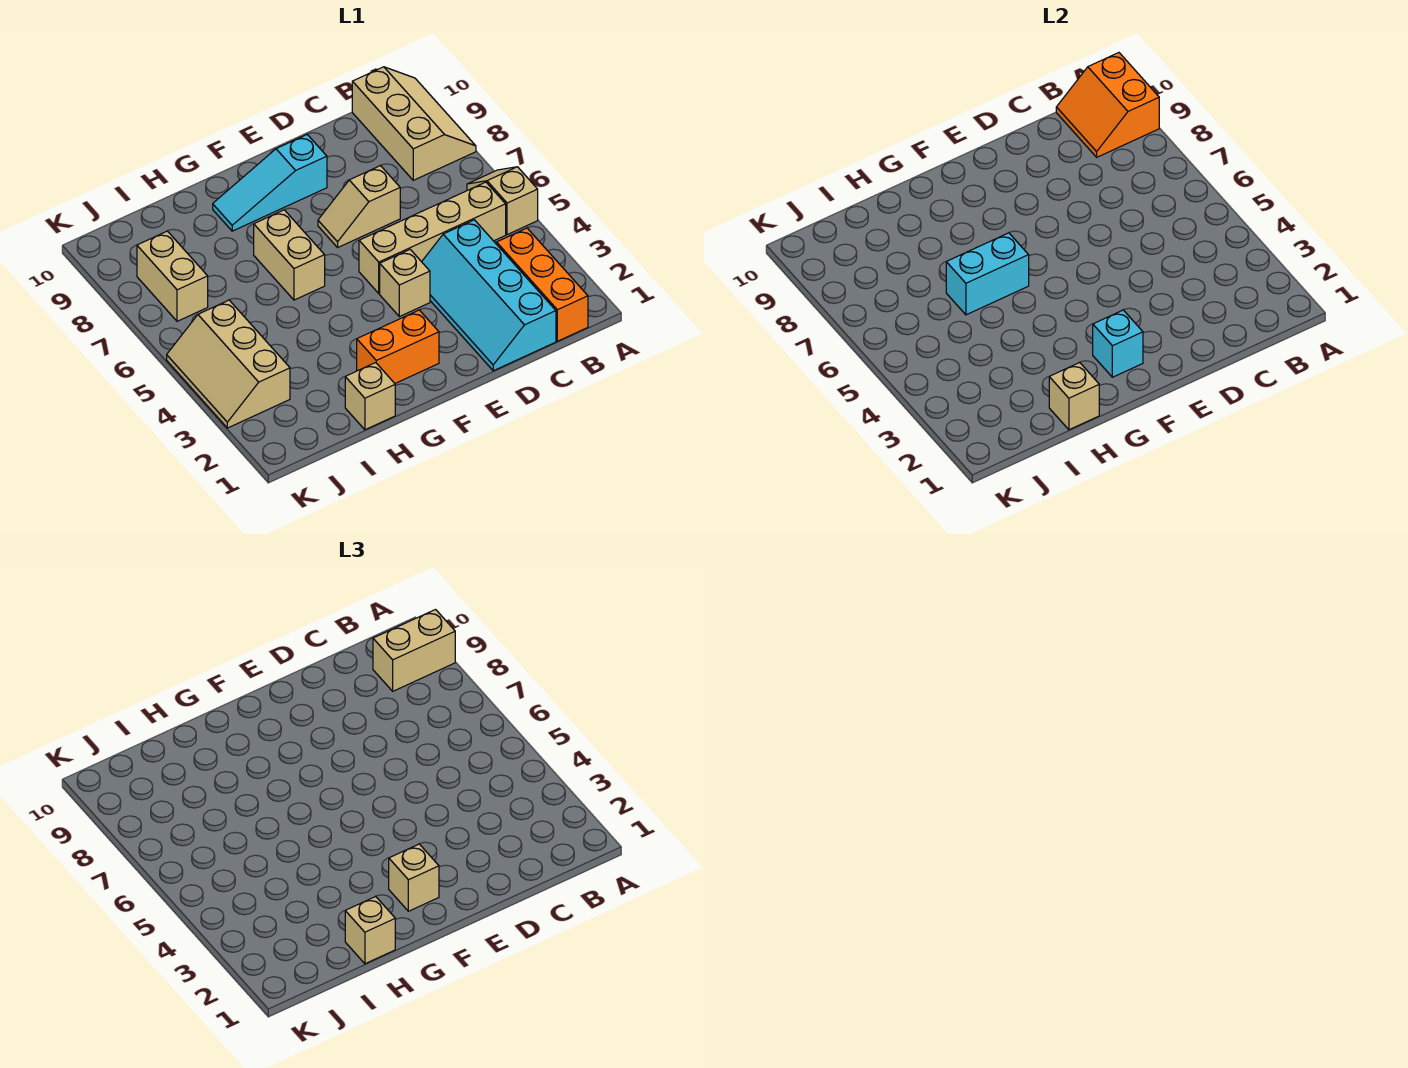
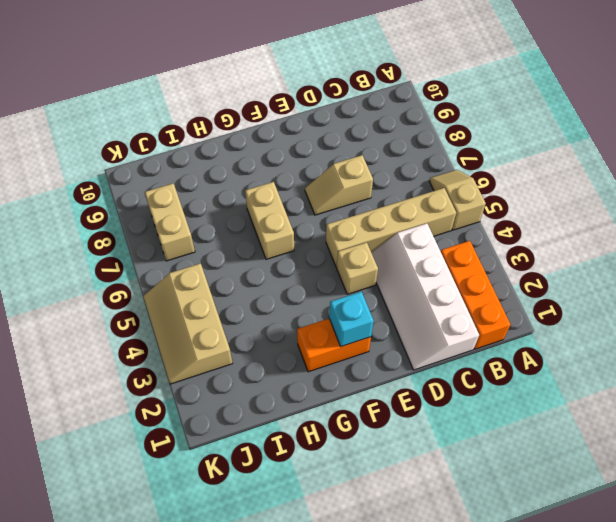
white 2x4 slope [371,223,479,370] -> cyan 2x4 slope [422,220,556,371]
none -> tan 2x3 slope [352,67,476,180]
none -> cyan 1x3 slope [213,135,327,231]
none -> tan 1x1 brick [345,363,395,430]

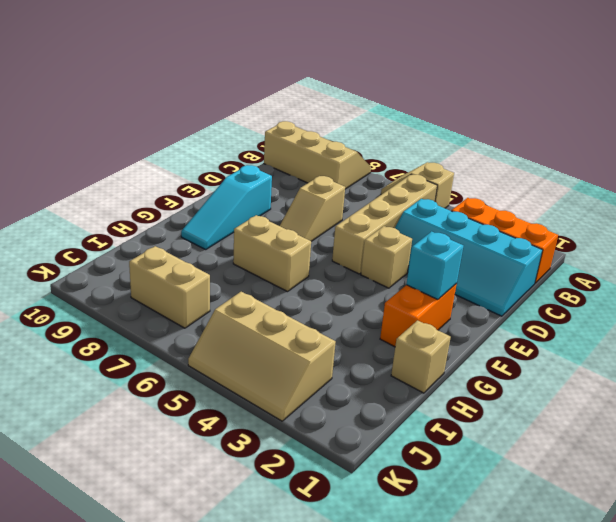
none -> orange 2x2 slope [1056,53,1159,157]
none -> cyan 1x2 brick [946,233,1029,315]
none -> tan 1x1 brick [1049,363,1099,430]

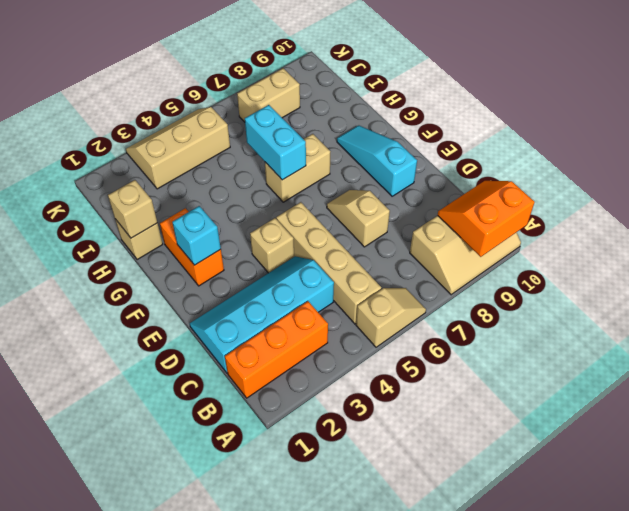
none -> tan 1x2 brick [373,610,455,691]
none -> tan 1x1 brick [389,844,439,911]
none -> tan 1x1 brick [345,897,395,964]

